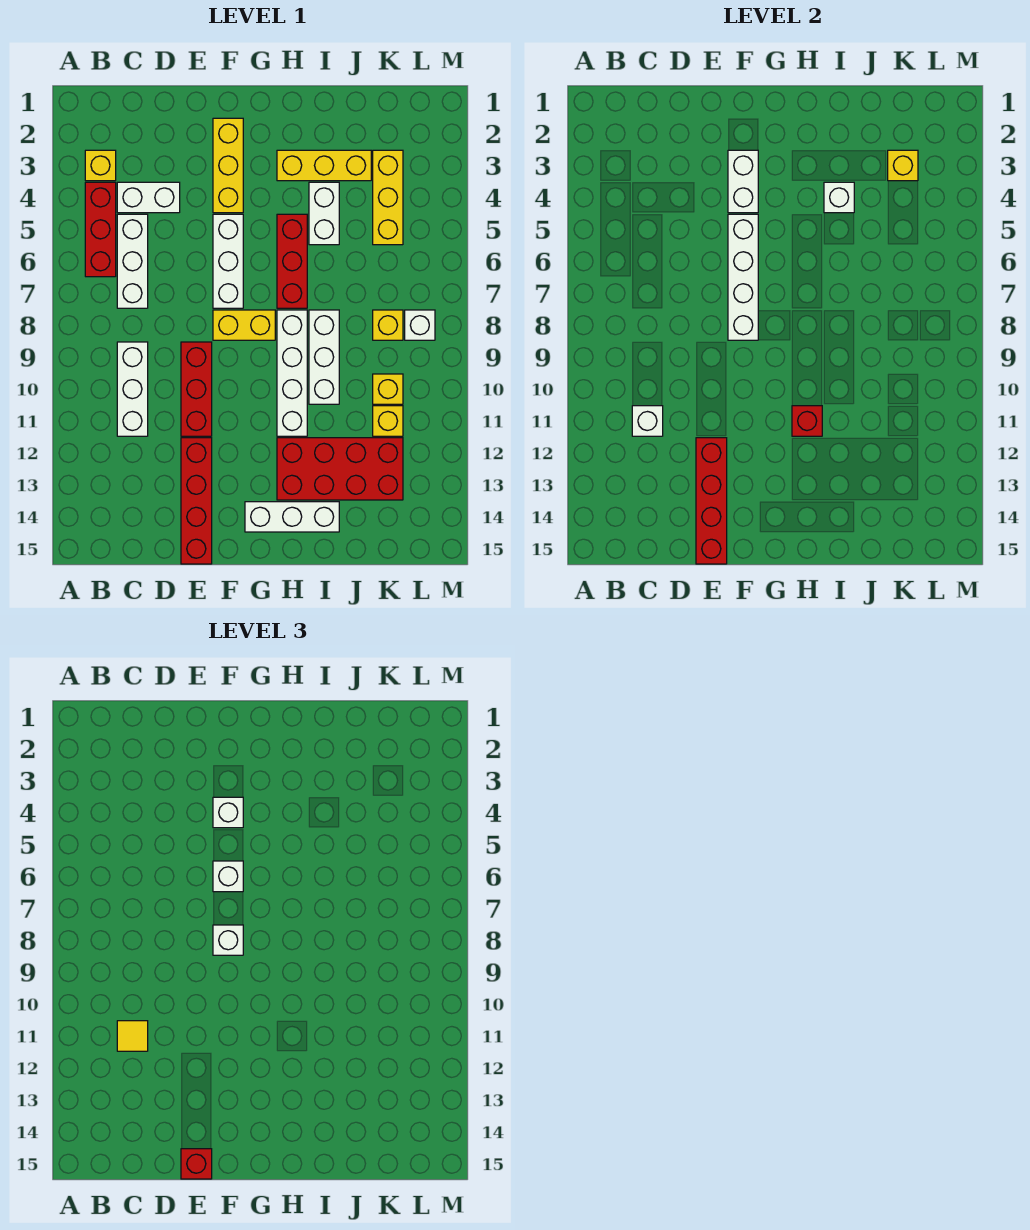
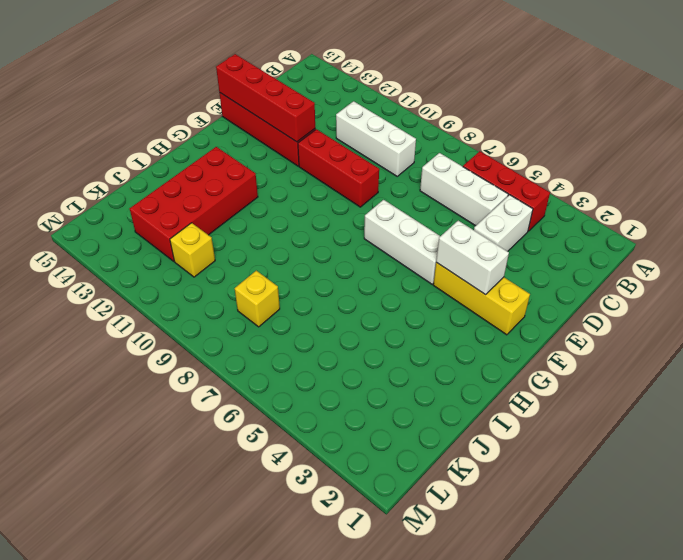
none -> yellow 1x1 brick [85,150,116,181]
none -> yellow 1x2 brick [213,310,275,340]
none -> white 1x3 brick [245,502,339,532]
none -> yellow 1x3 brick [277,150,371,181]

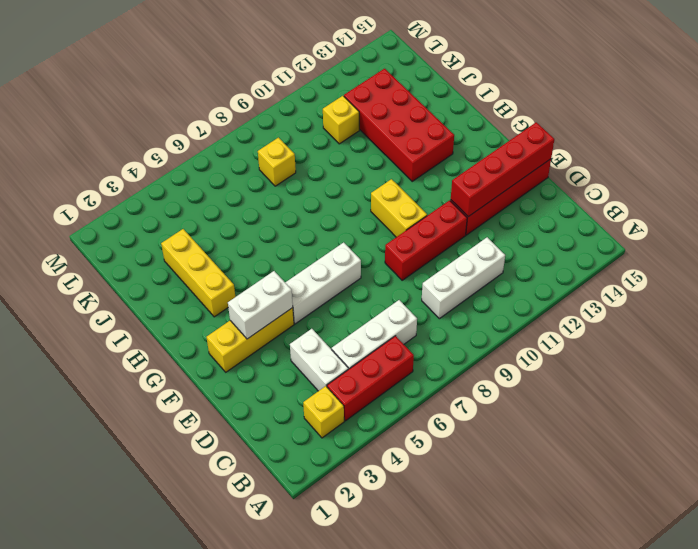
yellow 1x2 brick [371,179,427,237] -> yellow 1x2 brick moved to [213,310,275,340]
none -> white 1x3 brick [245,502,339,532]
none -> red 1x3 brick [277,214,307,308]
none -> white 1x4 brick [277,310,307,436]
none -> white 1x2 brick [309,182,339,245]

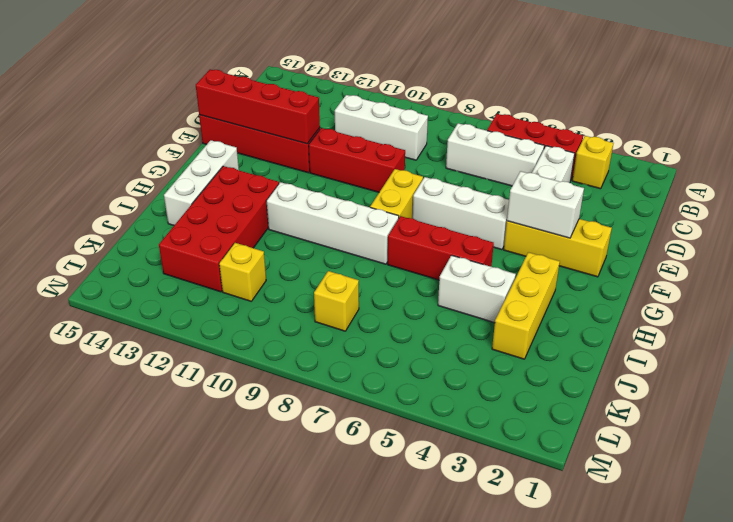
none -> white 1x3 brick [309,310,339,404]
none -> yellow 1x3 brick [373,150,403,245]
none -> yellow 1x1 brick [373,374,403,404]
none -> white 1x1 brick [405,310,435,340]

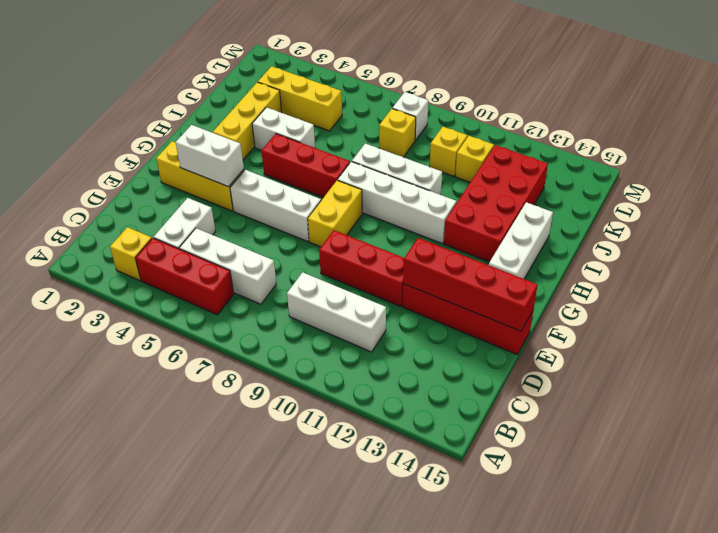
none -> white 1x1 brick [632,406,663,436]
none -> white 1x4 brick [728,214,758,340]
none -> red 1x1 brick [792,406,822,436]
none -> white 1x1 brick [824,182,854,213]

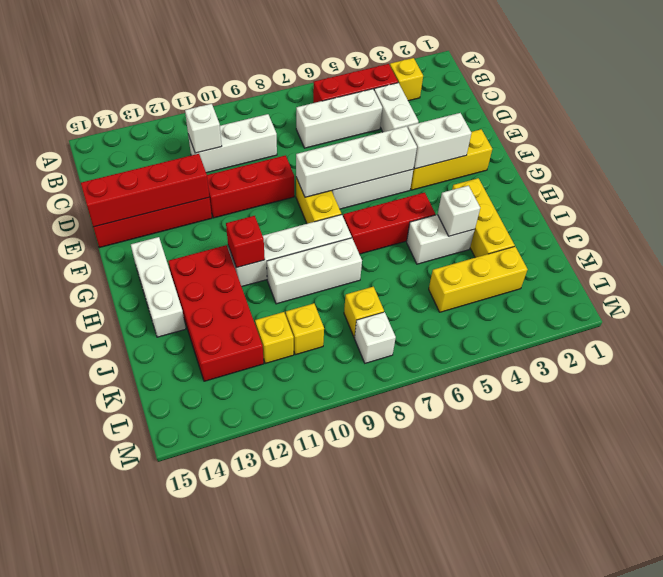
none -> yellow 1x1 brick [888,150,918,181]
none -> yellow 1x1 tile [117,1021,148,1051]
none -> red 1x1 brick [181,1149,212,1179]
none -> white 1x1 brick [213,797,243,828]

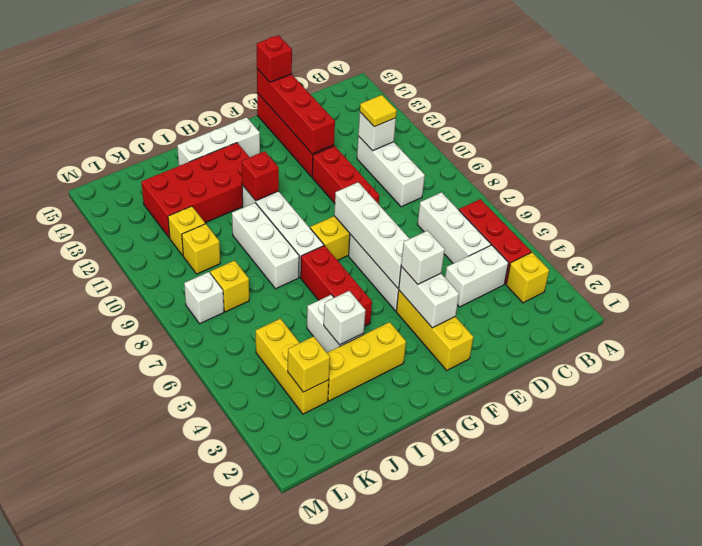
none -> white 1x1 brick [213,861,243,892]
none -> white 1x1 brick [213,925,243,955]

